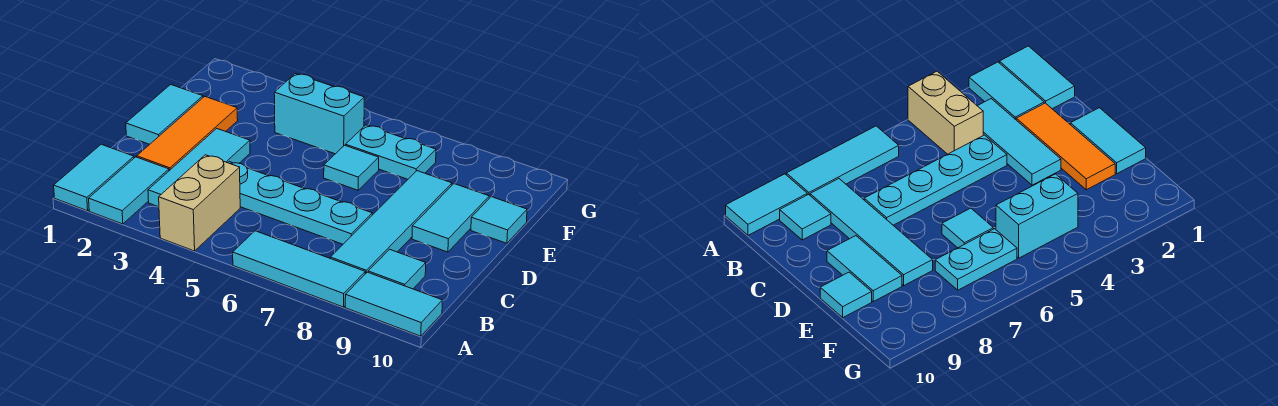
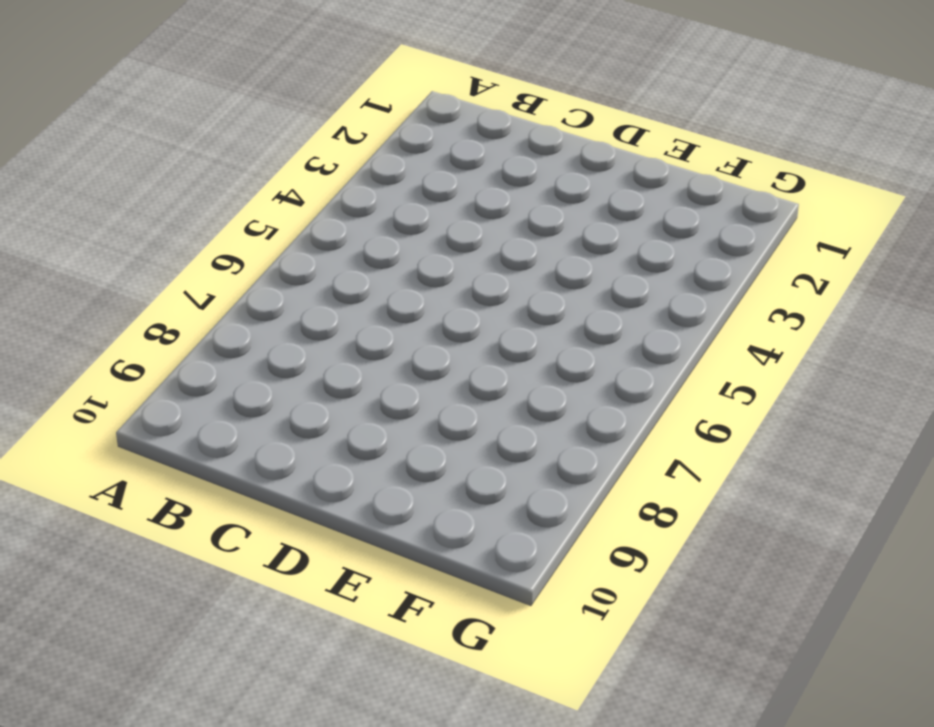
none -> cyan 1x2 tile [54,144,134,211]
none -> cyan 1x2 tile [89,157,169,224]
none -> tan 1x2 brick [159,155,240,251]

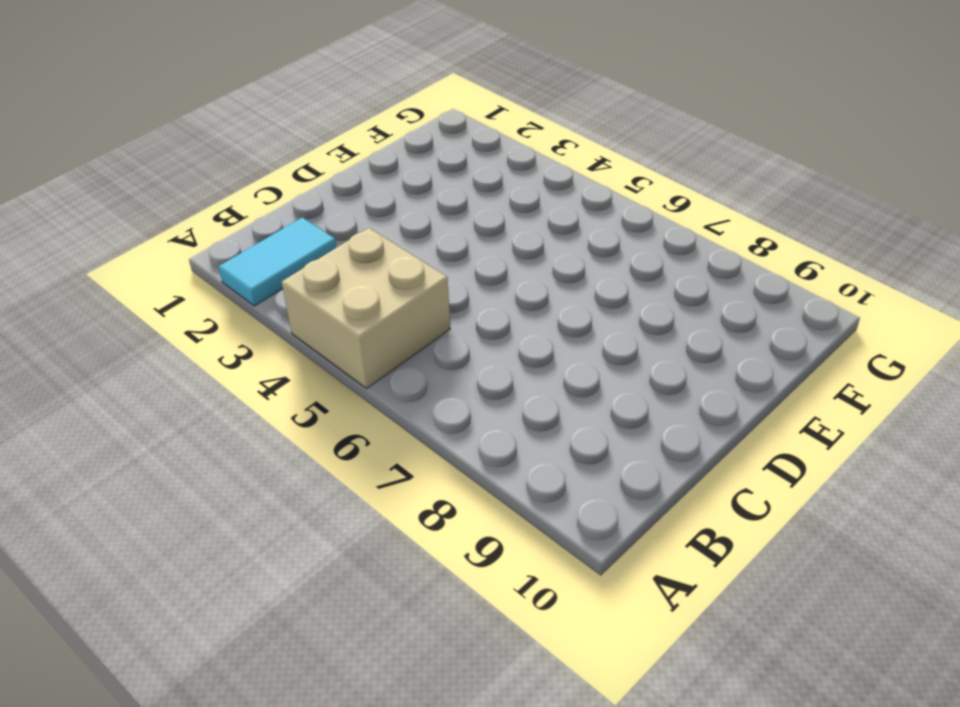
tan 2x2 brick [282,228,450,388] -> tan 1x2 brick [159,155,240,251]
none -> cyan 1x2 tile [54,144,134,211]
none -> cyan 1x3 tile [233,231,365,307]
none -> cyan 1x2 tile [345,272,442,336]

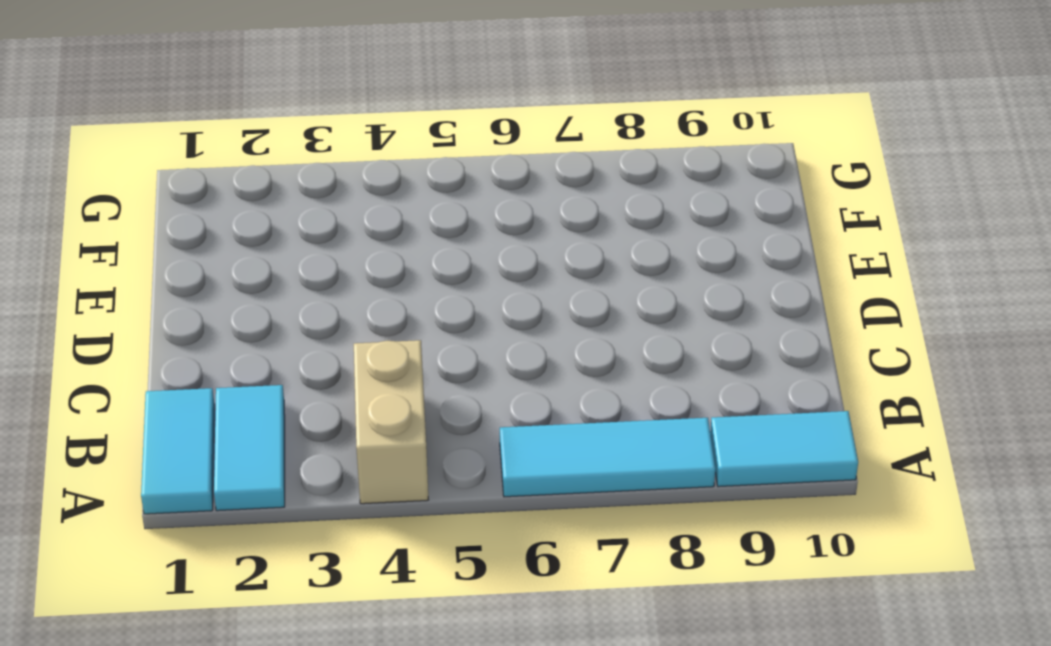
none -> cyan 1x3 tile [148,128,250,207]
none -> cyan 1x4 tile [330,171,452,274]
none -> cyan 1x1 tile [368,249,426,289]

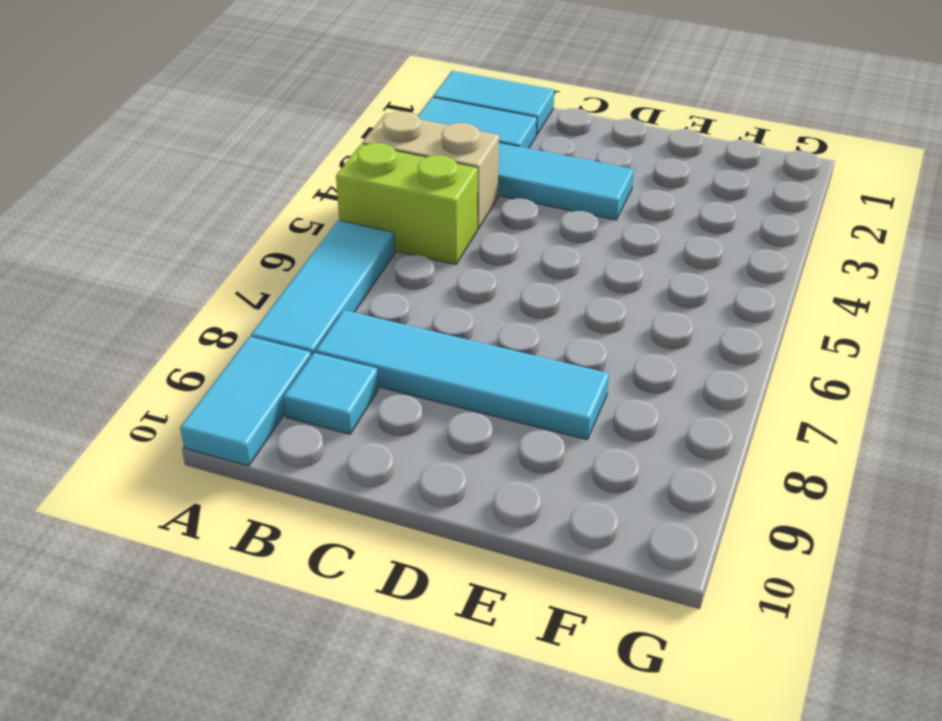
lime 1x2 brick [336,143,478,264] -> none
none -> orange 1x3 tile [137,96,238,171]
none -> cyan 1x4 plate [228,162,372,244]
none -> cyan 1x2 tile [126,85,203,144]

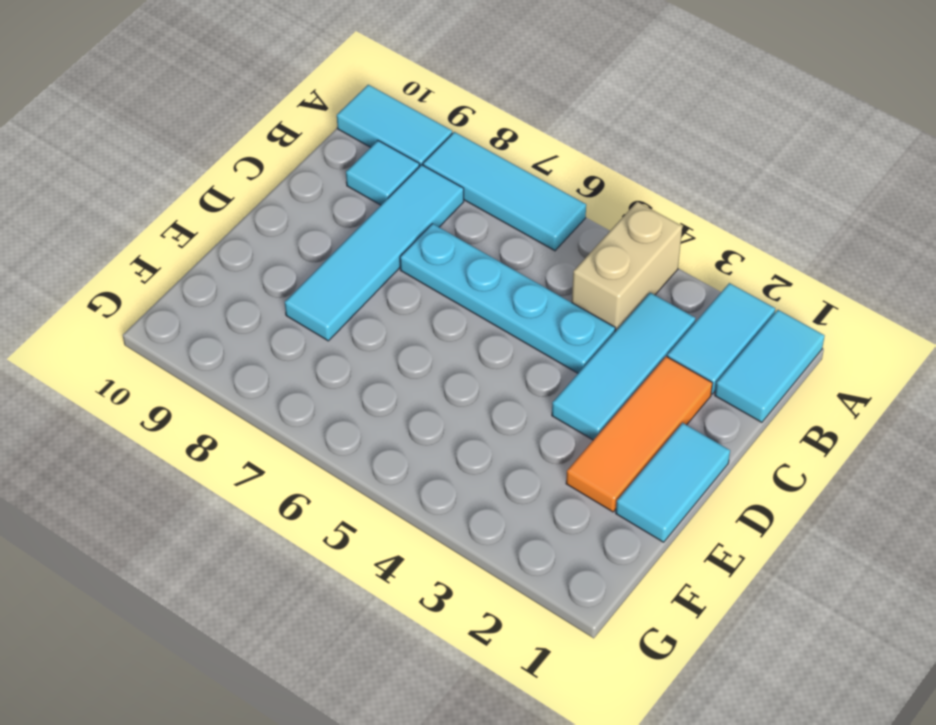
none -> cyan 1x2 tile [412,184,489,252]
none -> cyan 1x1 tile [324,145,379,190]
none -> cyan 1x1 tile [471,197,527,243]

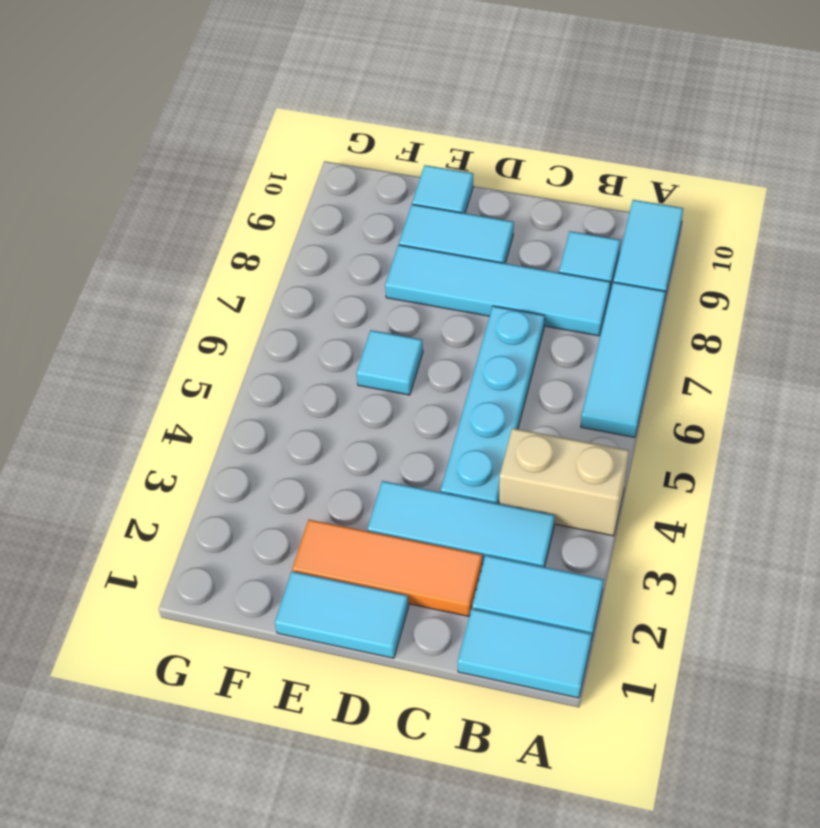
none -> cyan 1x2 brick [274,74,364,154]
none -> cyan 1x2 plate [346,125,436,179]

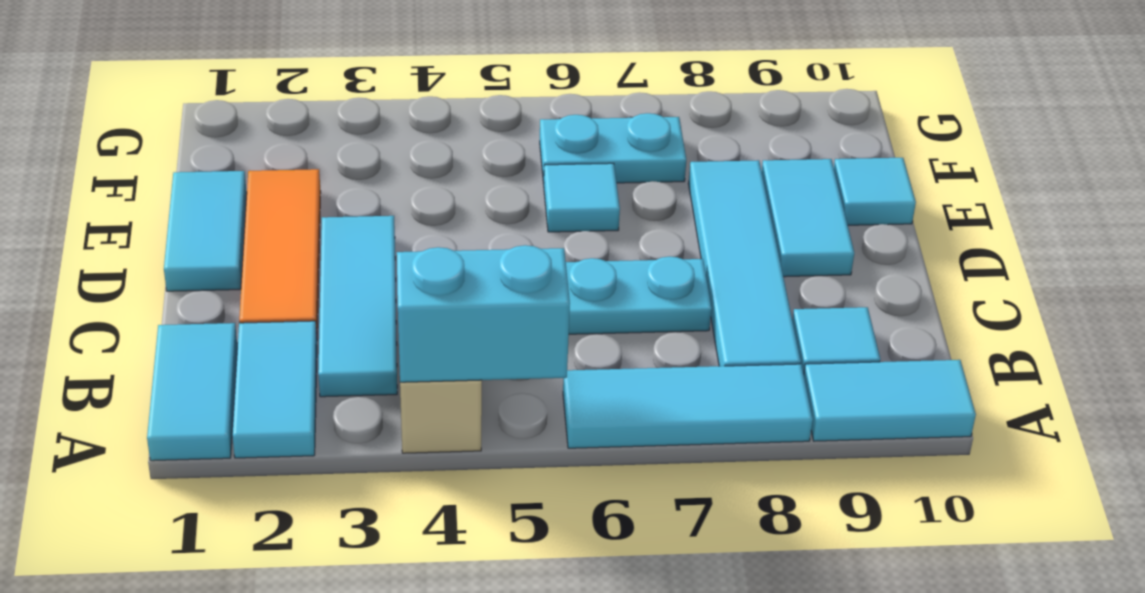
cyan 1x2 brick [397,245,570,382] -> cyan 1x2 brick moved to [274,74,364,154]

